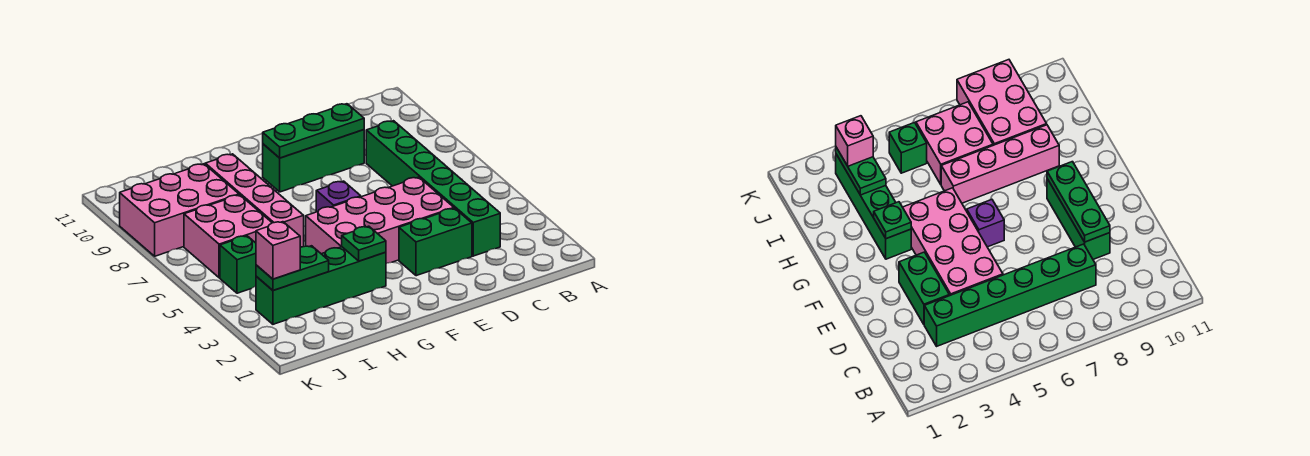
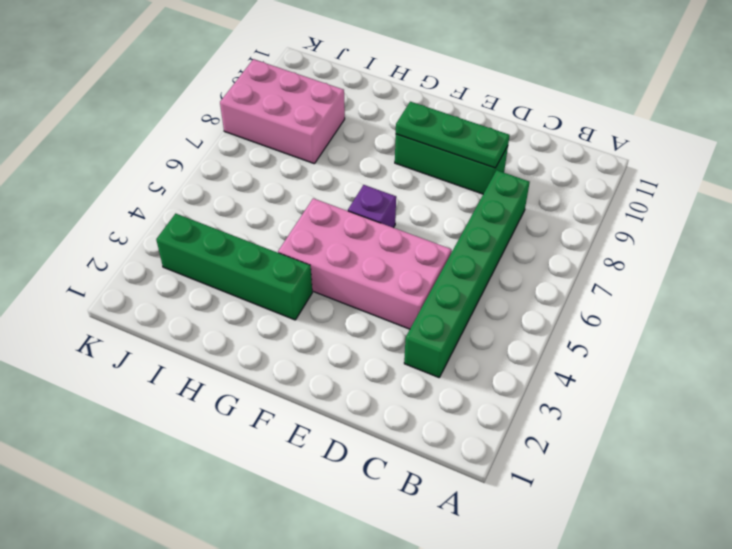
none -> green 1x2 brick [399,208,472,276]
none -> pink 1x4 brick [205,154,304,248]
none -> pink 2x2 brick [184,195,272,278]

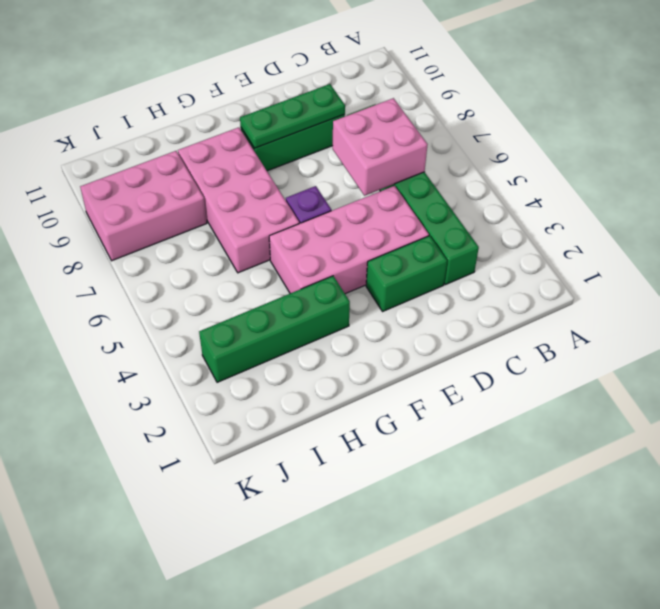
pink 2x2 brick [333,98,428,196] -> pink 2x2 brick moved to [184,195,272,278]
pink 2x4 brick [178,127,299,273] -> pink 1x4 brick [205,154,304,248]
none -> green 1x1 brick [220,236,256,293]
none -> green 1x1 plate [342,226,386,261]
none -> green 1x2 plate [256,246,329,290]

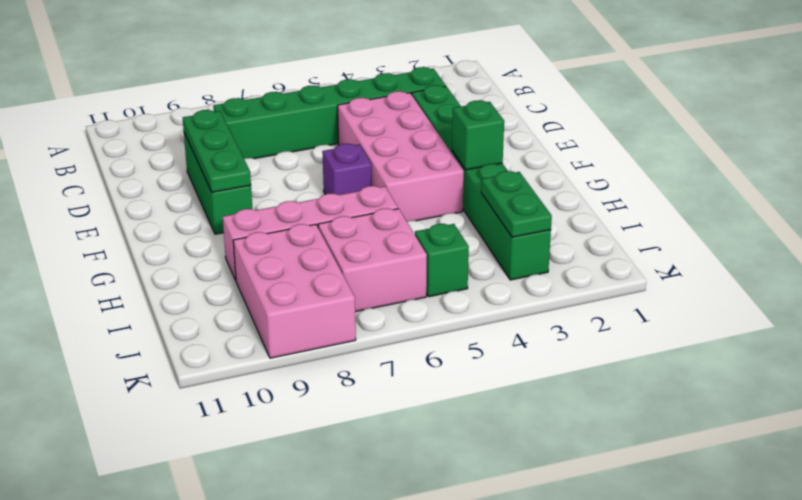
green 1x1 brick [452,100,504,170] -> green 1x1 plate [342,226,386,261]
none -> pink 1x1 brick [256,222,300,279]

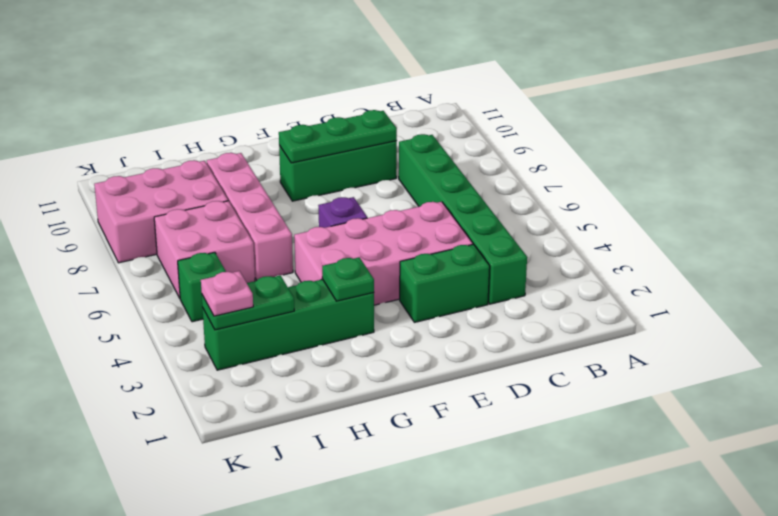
pink 1x1 plate [201,271,253,316] -> pink 1x1 brick [256,222,300,279]

